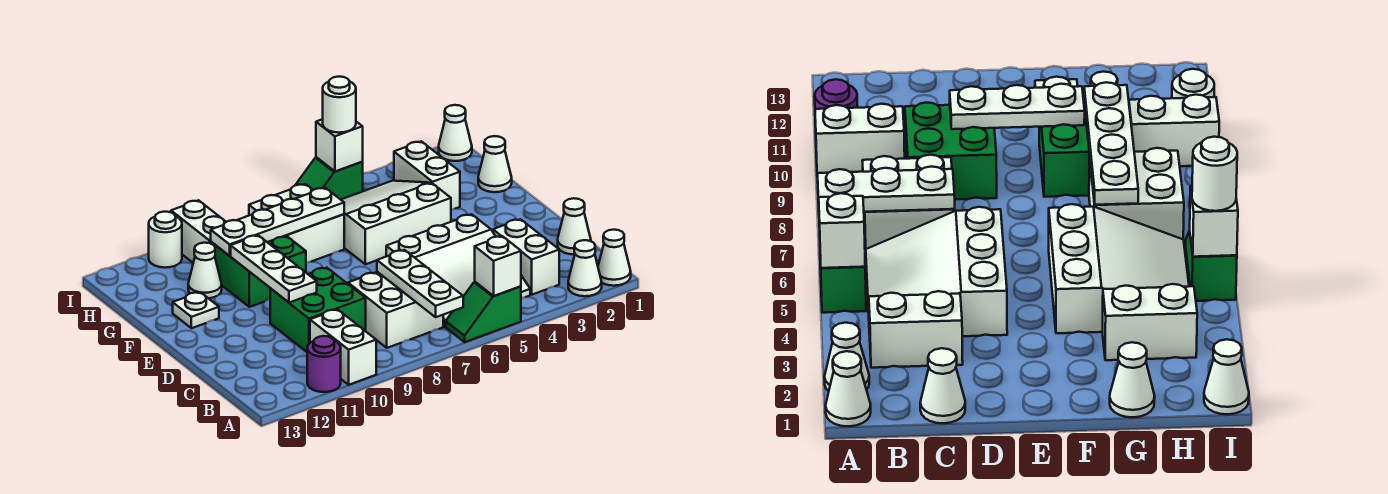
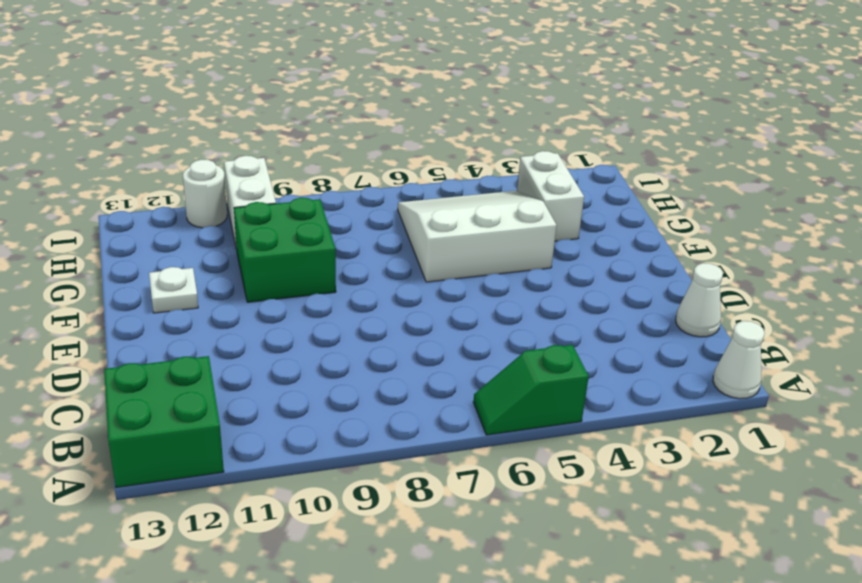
green 2x2 brick [104,356,224,488] -> green 2x2 brick moved to [270,268,366,352]
none -> white 1x1 cone [568,240,602,296]
none -> white 1x2 brick [310,309,376,385]
none -> purple 1x1 round brick [307,336,341,392]

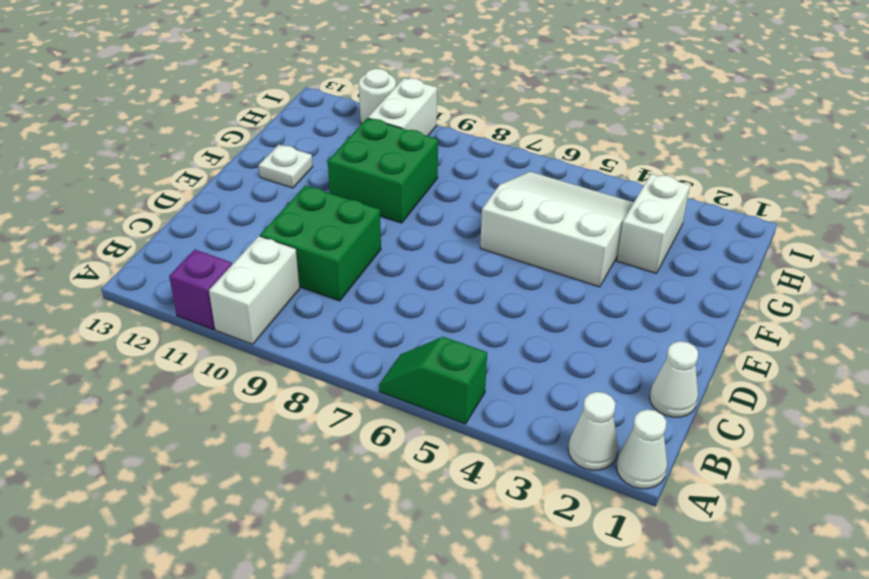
purple 1x1 brick [169,250,232,329] -> purple 1x1 round brick [307,336,341,392]
none -> white 1x2 brick [493,219,559,295]
none -> white 3x3 slope [386,214,530,327]
none -> white 2x2 brick [348,272,443,348]

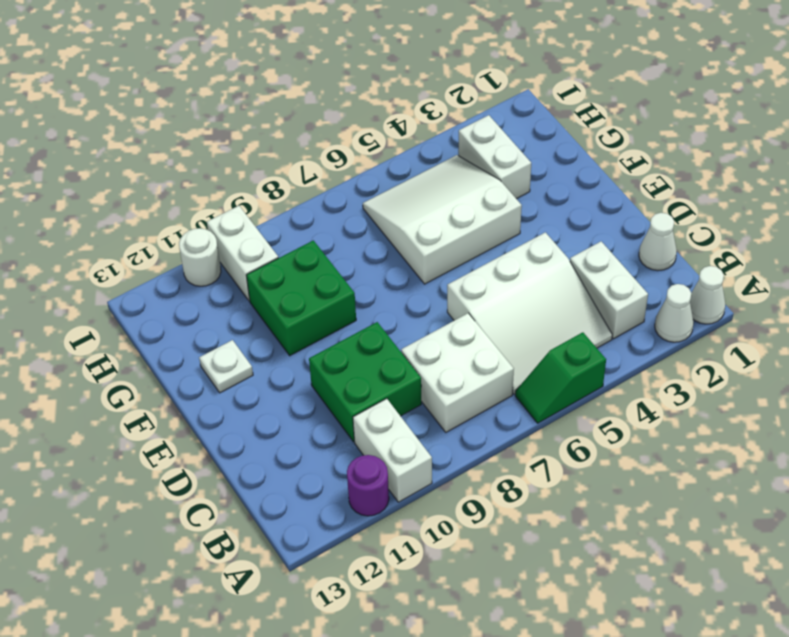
none -> white 1x1 cone [478,136,512,192]
none -> white 2x2 brick [249,184,344,263]
none -> white 1x1 cone [188,243,222,298]

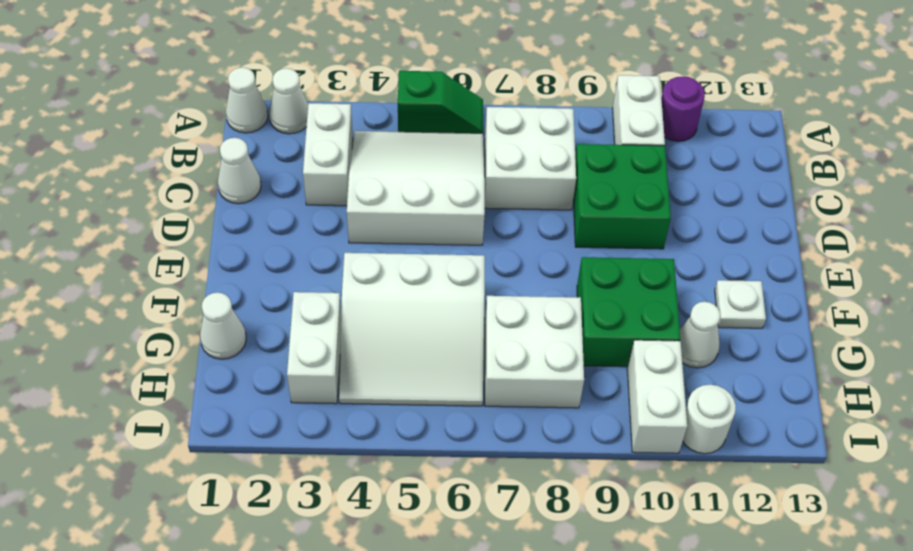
none -> white 1x1 cone [439,105,472,161]
none -> green 1x2 slope [296,157,363,200]
none -> white 1x1 brick [475,236,521,296]

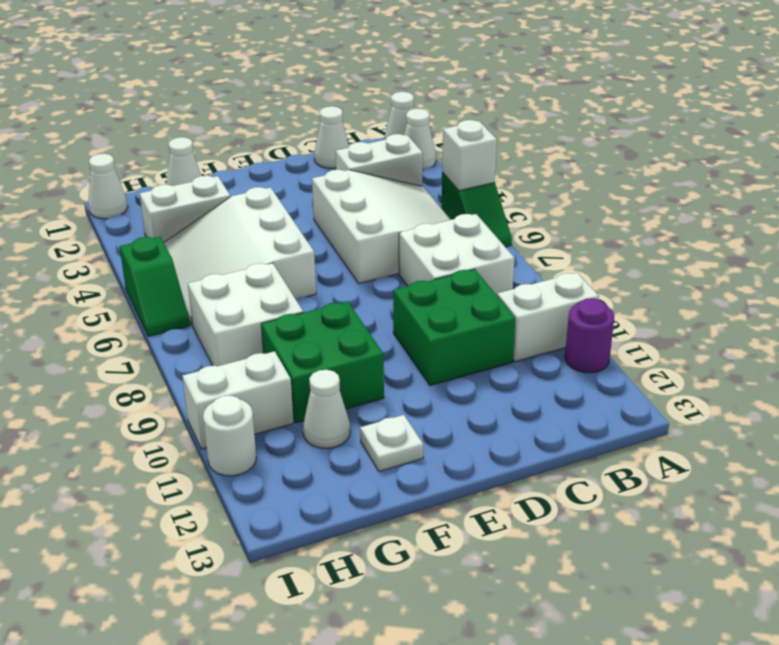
none -> white 1x3 plate [377,250,463,317]
none -> white 1x3 plate [231,235,317,303]
none -> white 1x4 plate [211,188,344,256]

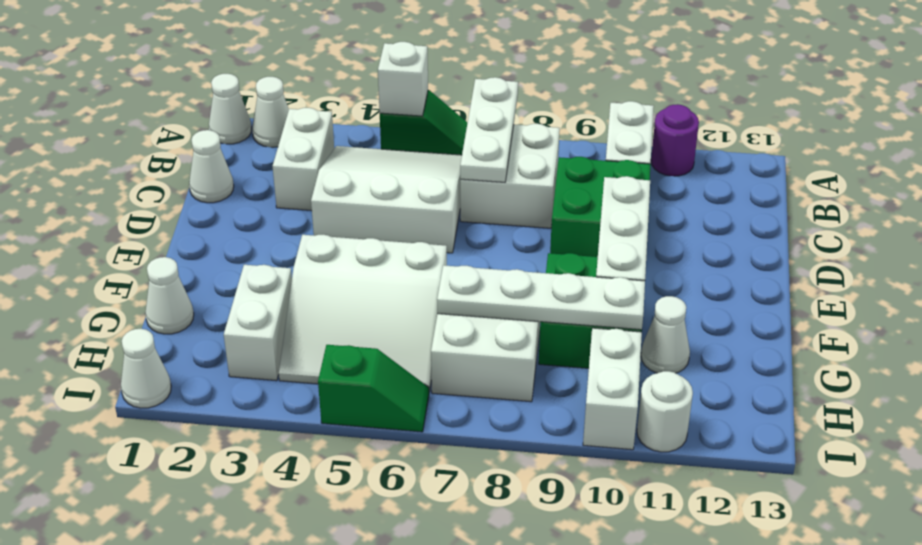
none -> white 1x1 plate [173,292,219,328]
none -> white 1x1 brick [316,119,363,172]
none -> white 1x1 round brick [323,77,356,133]

